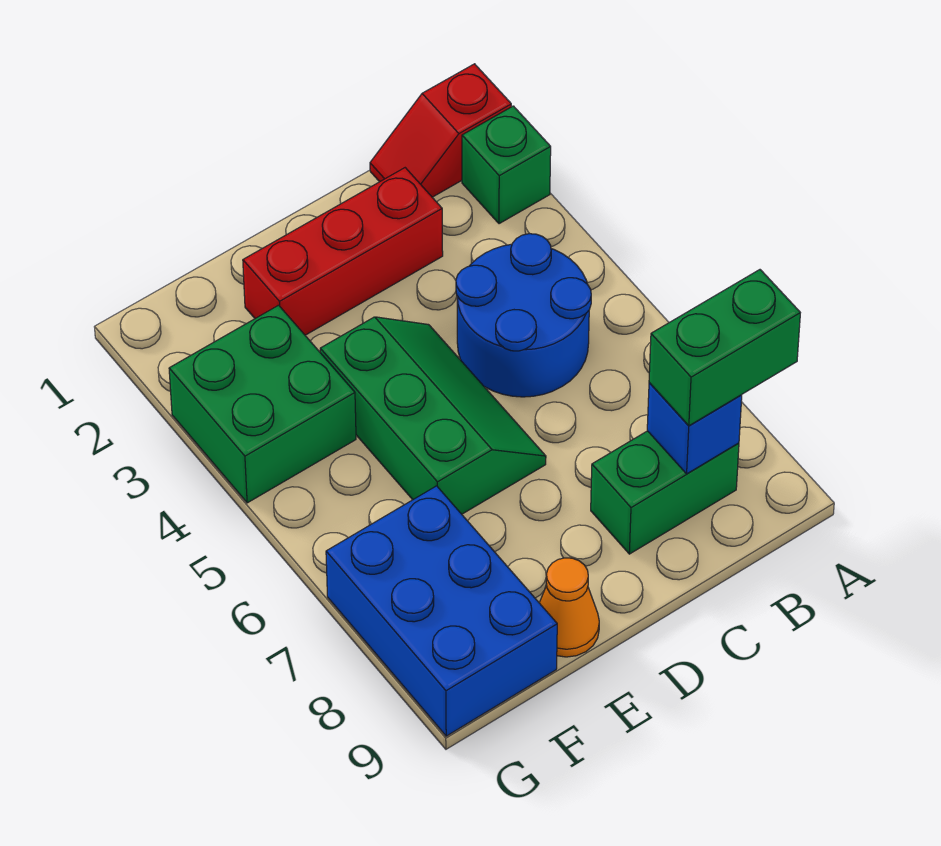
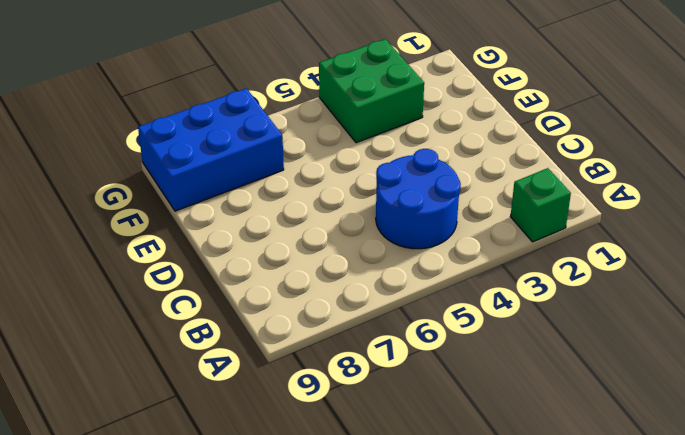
none -> red 1x2 slope [370,64,511,197]
none -> green 1x2 brick [591,431,739,554]

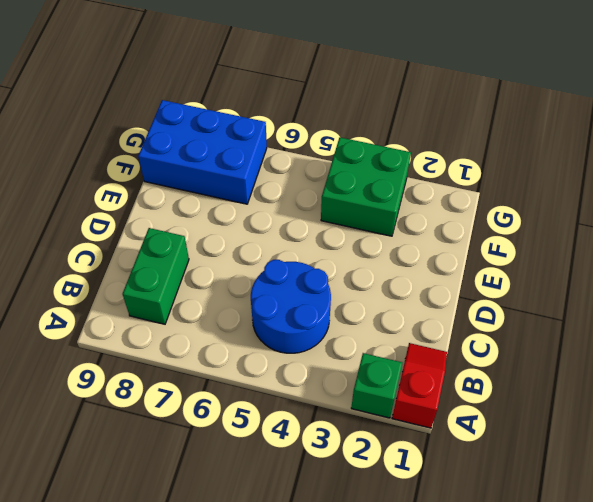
none -> red 1x3 brick [243,168,443,335]
none -> green 2x3 slope [320,317,546,514]

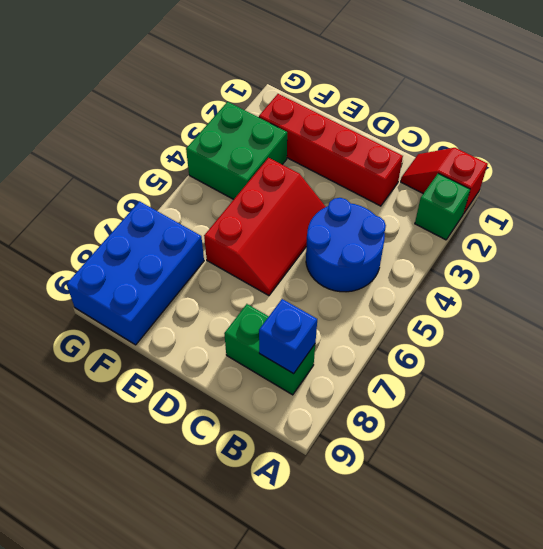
red 1x4 brick [259,94,403,206] -> red 1x3 brick [243,168,443,335]
red 2x3 slope [204,158,326,296] -> green 2x3 slope [320,317,546,514]
none -> orange 1x1 cone [539,558,599,657]
none -> green 1x2 brick [649,270,800,426]

